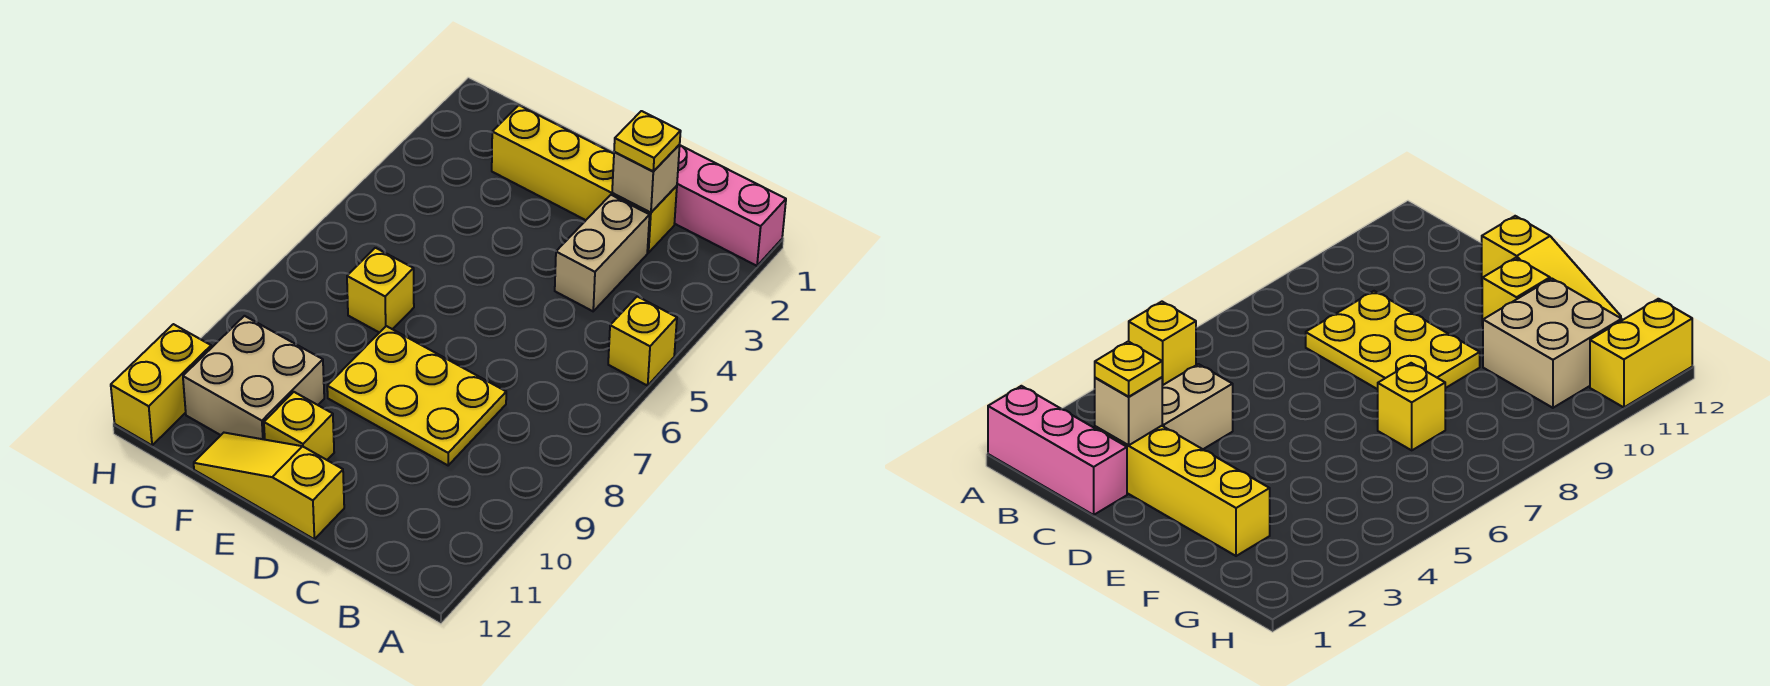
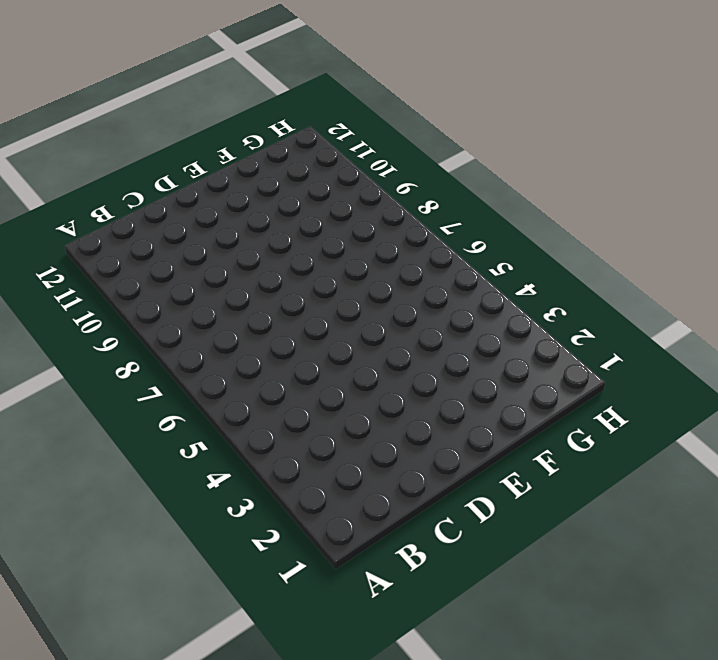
none -> pink 1x3 brick [674,146,786,266]
none -> yellow 1x1 brick [608,296,677,386]
none -> yellow 1x4 brick [492,105,677,253]

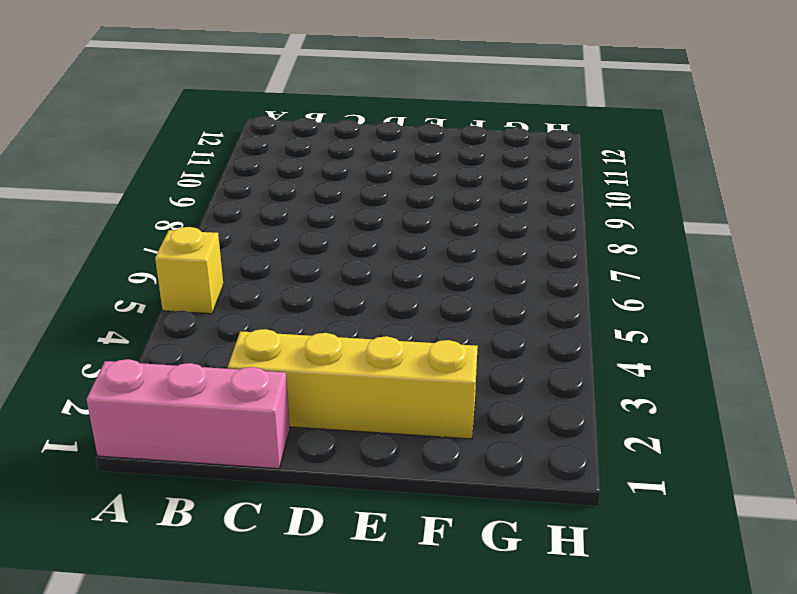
none -> tan 1x2 brick [555,195,650,311]
none -> yellow 2x3 plate [327,326,506,465]
none -> yellow 1x3 slope [194,433,344,539]

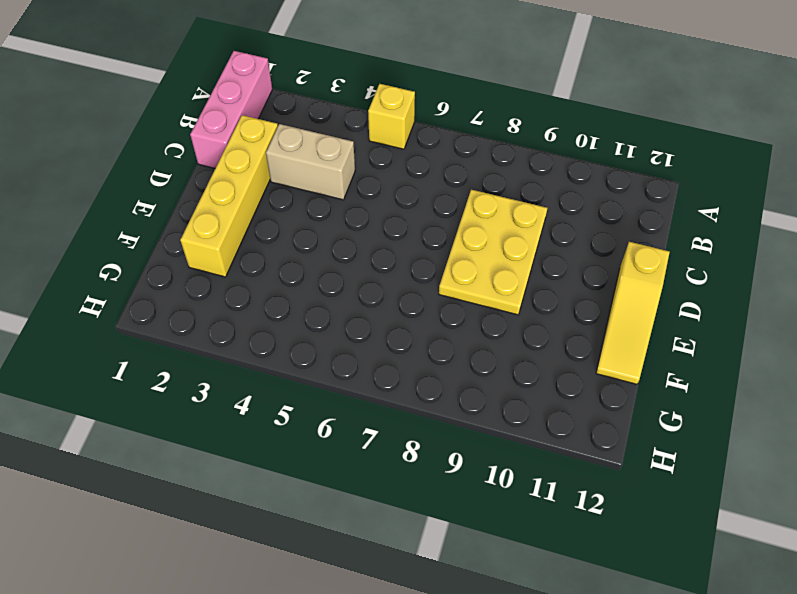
none -> yellow 1x1 brick [264,392,334,460]
none -> yellow 1x1 brick [347,248,414,333]
none -> tan 2x2 brick [183,316,324,440]

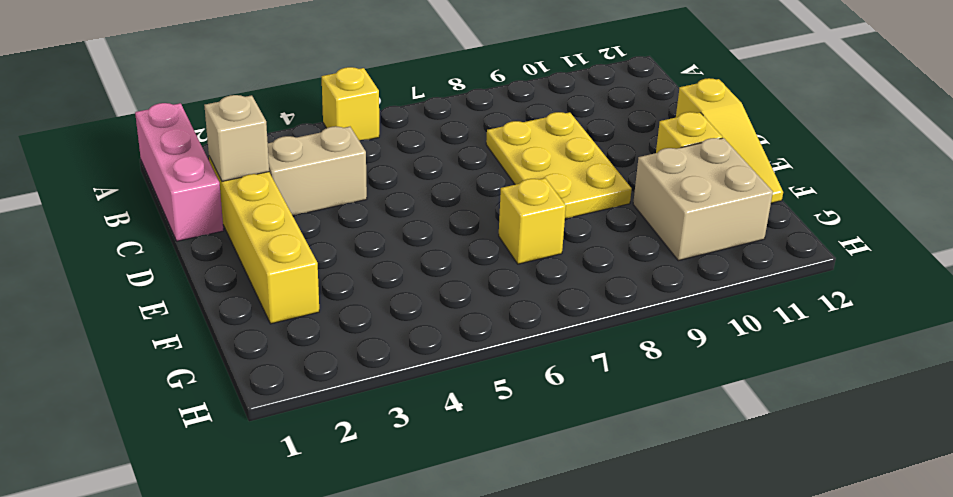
none -> yellow 1x2 brick [111,324,211,445]
none -> yellow 1x1 plate [614,111,681,171]

